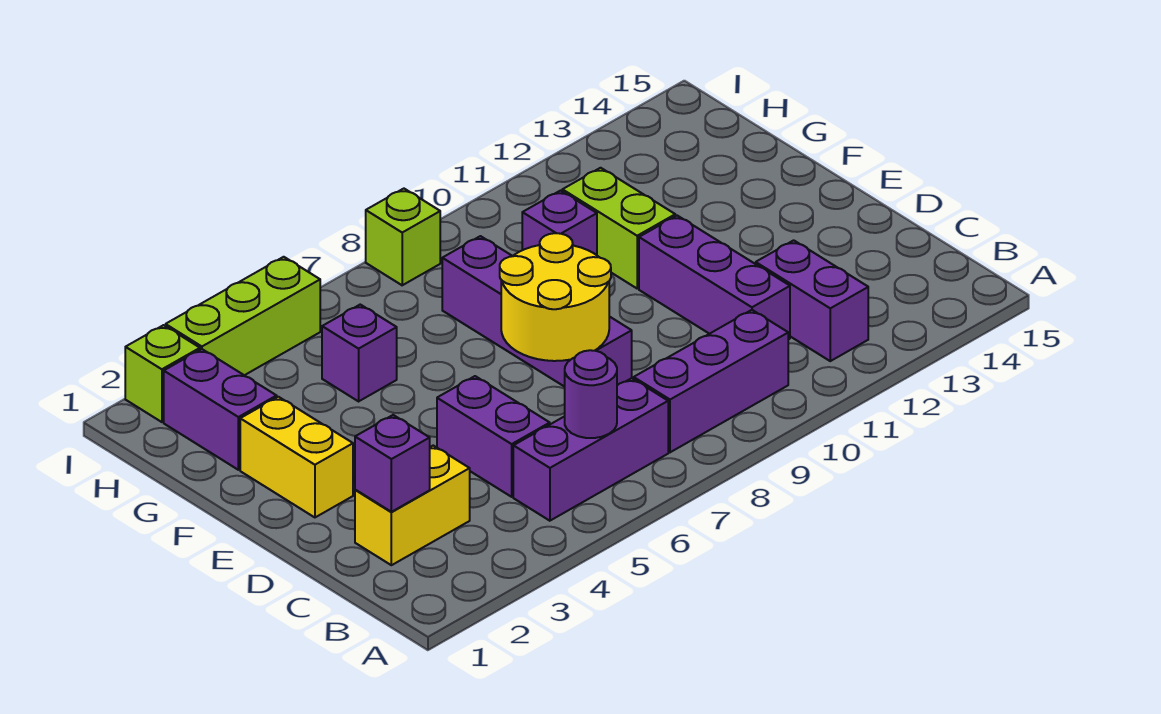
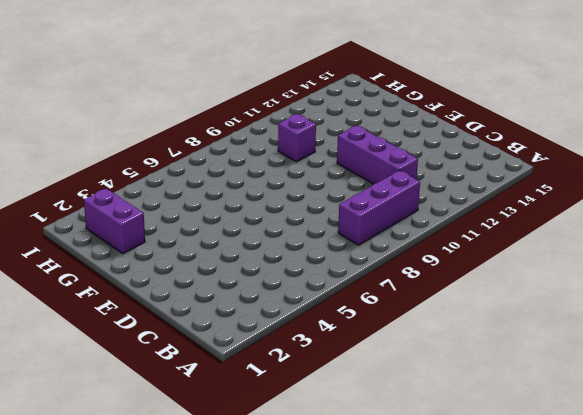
none -> purple 1x3 brick [513,378,668,521]
none -> purple 1x2 brick [756,240,868,361]
none -> yellow 1x2 brick [355,446,470,565]

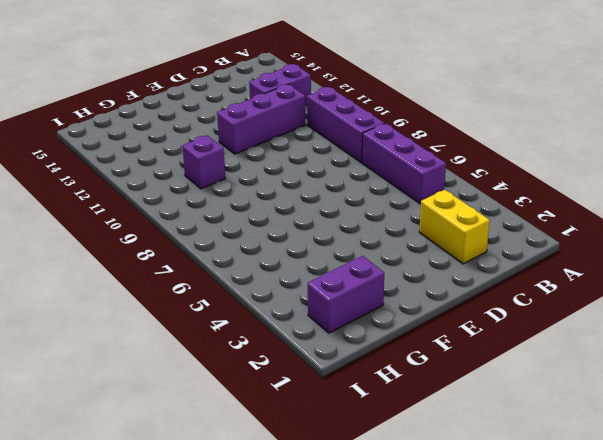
none -> purple 1x2 brick [437,376,550,497]
none -> purple 1x4 brick [442,236,632,387]
none -> yellow 1x2 brick [240,397,353,517]

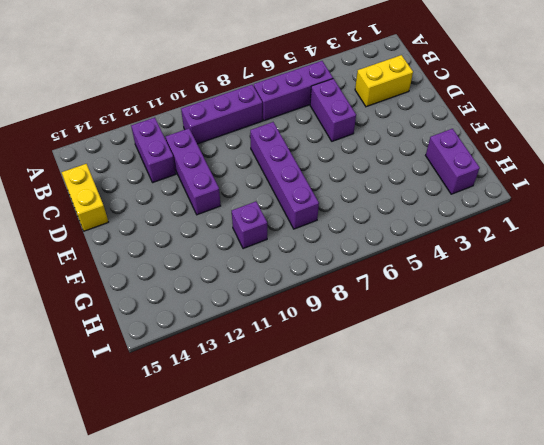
yellow 1x2 brick [62,164,108,231] -> yellow 1x2 brick moved to [240,397,353,517]
none -> lime 1x2 brick [562,168,675,288]
none -> purple 1x1 brick [322,305,397,401]
none -> lime 1x1 brick [125,325,200,422]

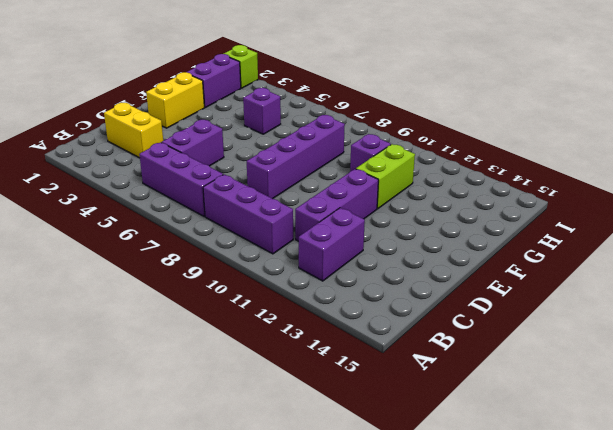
none -> lime 1x3 brick [166,257,320,375]
none -> lime 1x1 brick [366,189,440,285]
none -> purple 1x1 round brick [565,350,617,438]

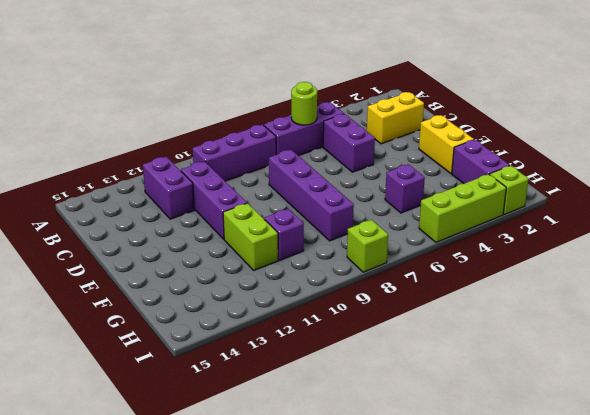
lime 1x1 round brick [291,82,317,125] -> purple 1x1 round brick [565,350,617,438]
none -> purple 1x1 brick [355,415,430,512]
none -> yellow 2x2 round brick [500,233,611,361]

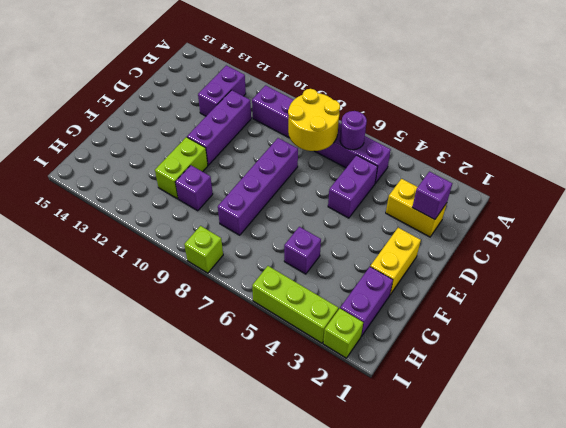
yellow 2x2 round brick [288,89,340,151] -> yellow 2x2 round brick moved to [500,233,611,361]

